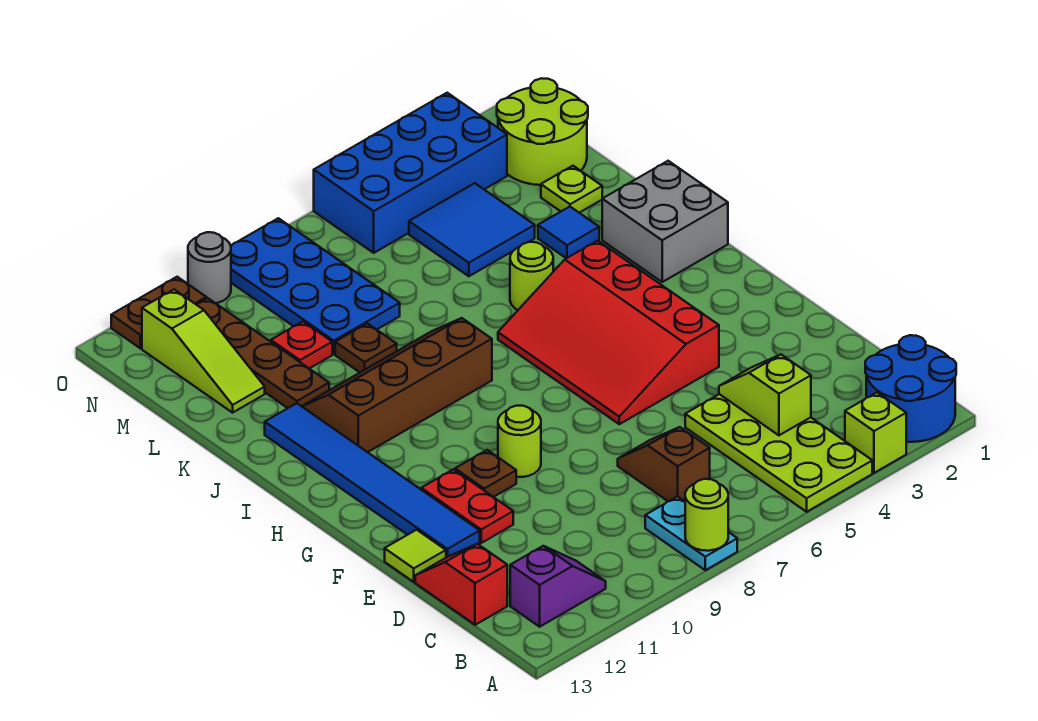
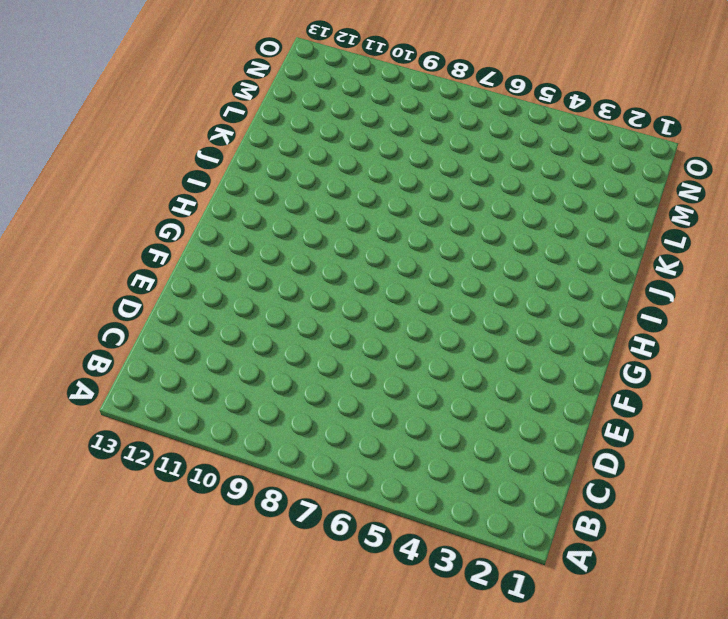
none -> blue 2x2 round brick [865,335,956,442]
none -> lime 1x1 brick [845,393,906,473]
none -> lime 2x4 plate [685,394,872,512]
none -> cyan 1x2 plate [645,496,737,570]

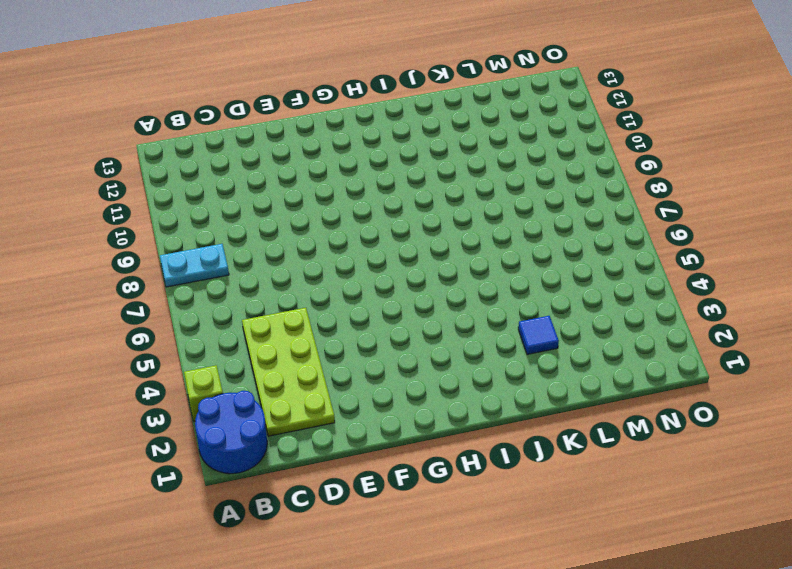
lime 2x4 plate [242,308,335,436] -> lime 2x4 plate turned to [685,394,872,512]
none -> purple 1x2 slope [510,546,606,627]
none -> brown 1x2 slope [618,427,710,501]
none -> red 1x2 slope [415,544,507,625]
none -> red 1x2 plate [421,469,513,543]

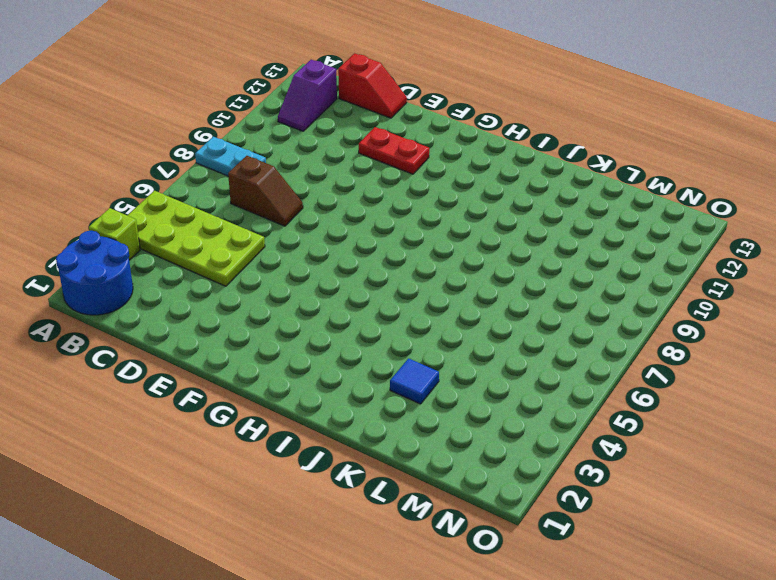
none -> blue 1x6 tile [265,403,480,557]
none -> lime 1x1 tile [385,530,446,582]
none -> red 3x4 slope [498,241,719,424]
none -> lime 1x1 round brick [498,406,541,477]

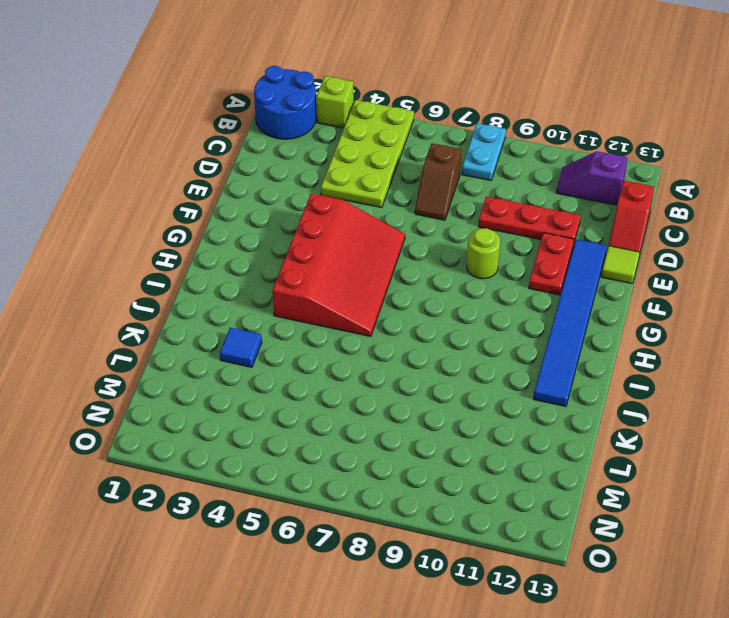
red 1x3 plate [479,196,581,246] -> none
none -> brown 1x1 plate [455,450,516,497]
none -> grey 2x2 brick [602,161,728,282]
none -> brown 2x4 slope [302,318,492,452]
none -> lime 1x1 round brick [510,242,553,310]

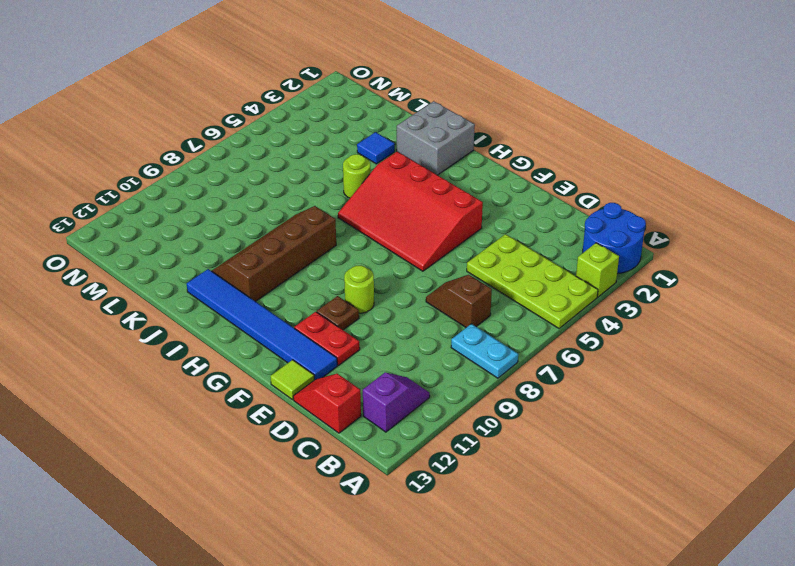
none -> brown 1x1 plate [335,323,397,372]
none -> brown 1x4 plate [196,298,329,408]
none -> lime 1x1 plate [541,166,602,213]
none -> blue 2x2 tile [409,183,535,276]

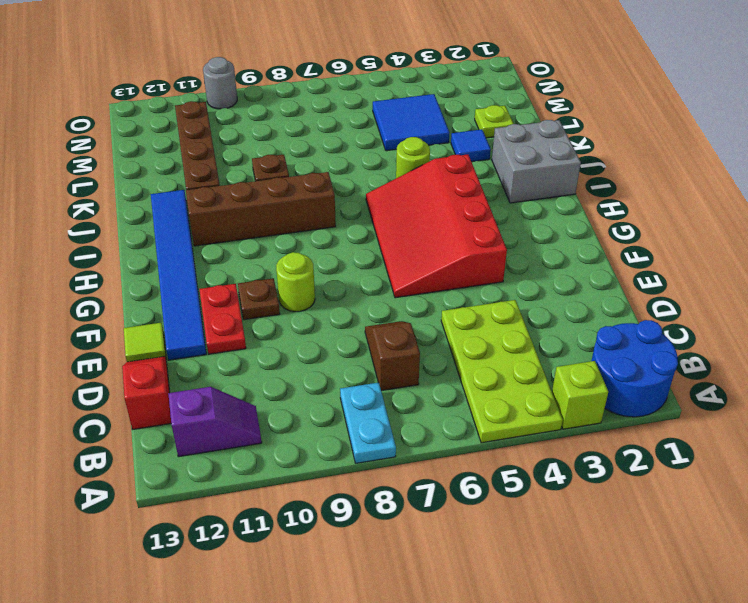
none -> blue 2x4 plate [231,218,400,354]
none -> red 1x1 plate [271,322,332,368]
none -> lime 1x3 slope [142,290,265,413]
none -> lime 2x2 round brick [497,78,588,185]

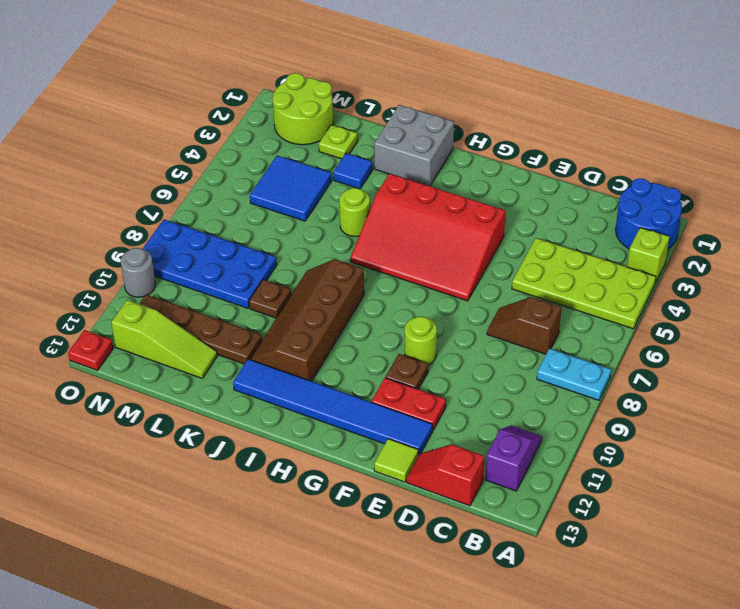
red 1x1 plate [68,330,113,370] -> red 1x1 plate moved to [271,322,332,368]
none -> blue 2x4 brick [314,93,507,253]
none -> brown 1x2 plate [111,277,206,348]
none -> lime 1x1 round brick [685,479,728,551]
none -> lime 1x2 slope [719,355,811,435]

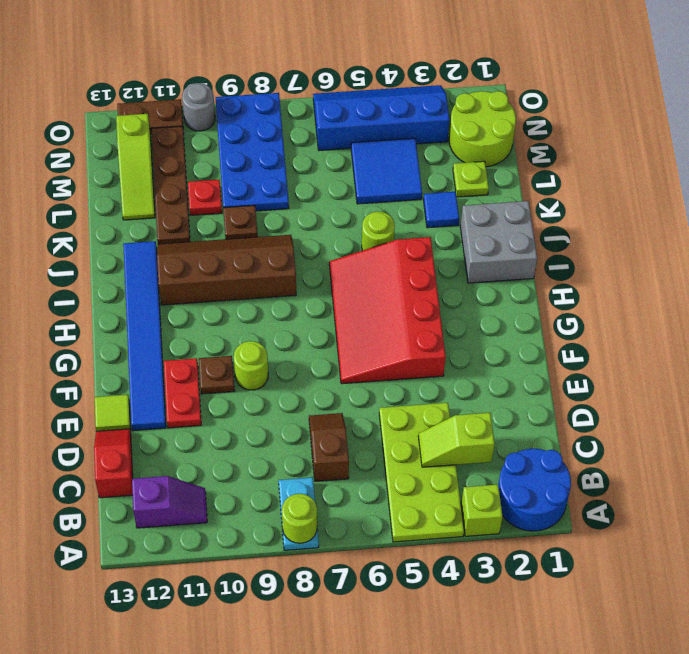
lime 1x2 slope [418,413,495,467] -> lime 1x2 slope turned to [719,355,811,435]
blue 2x4 slope [313,85,449,151] -> blue 2x4 brick [314,93,507,253]

